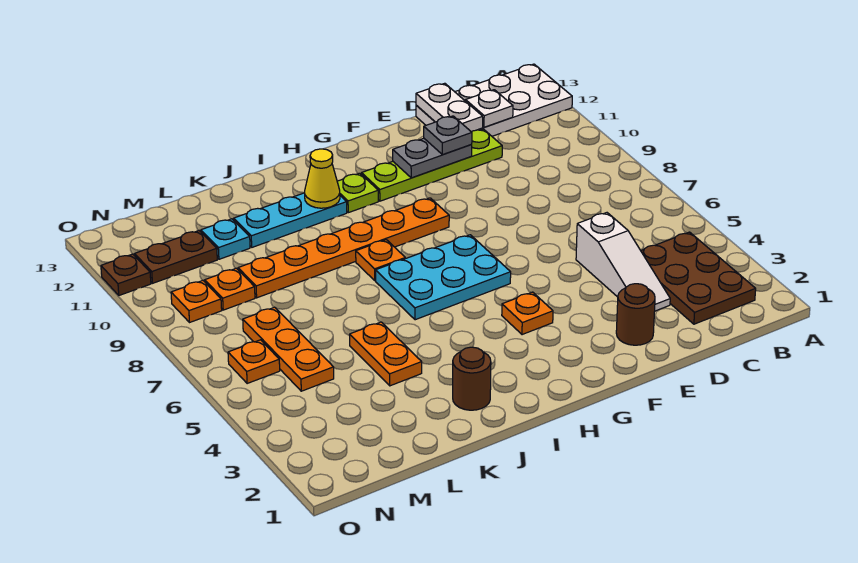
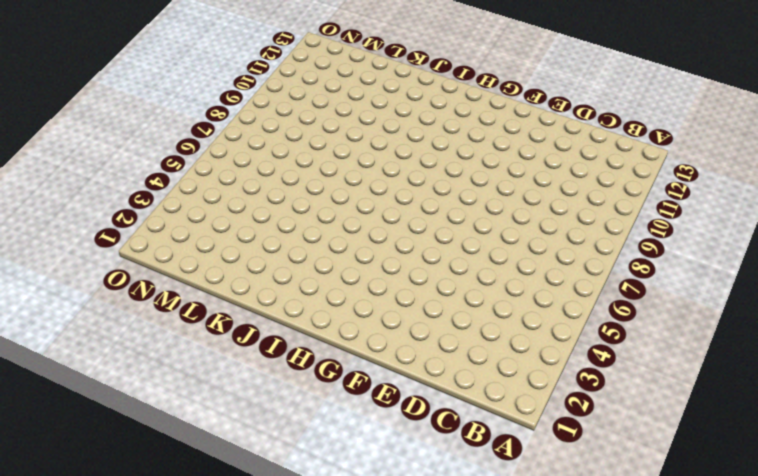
none -> white 2x4 plate [416,64,572,136]
none -> brown 2x3 plate [641,232,756,324]
none -> white 1x3 slope [576,213,670,311]

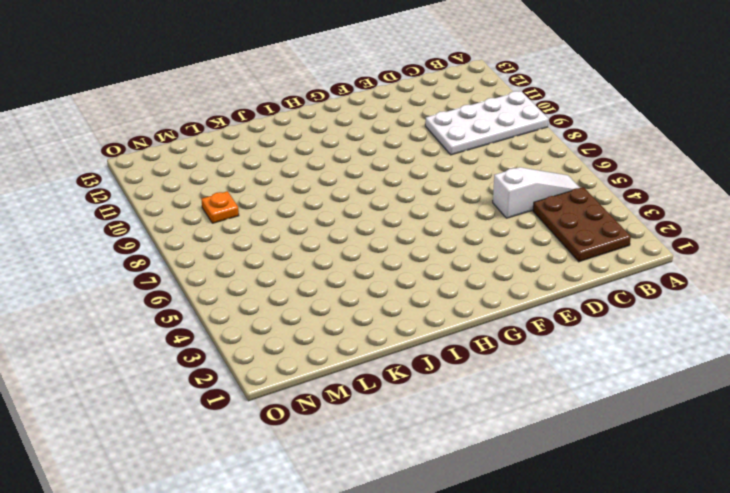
white 2x4 plate [425,91,548,155] -> white 2x4 plate moved to [416,64,572,136]
white 1x3 slope [493,167,580,218] -> white 1x3 slope turned to [576,213,670,311]
none -> lime 1x4 plate [362,129,502,201]
none -> brown 1x1 round brick [616,284,655,345]
none -> orange 1x1 plate [502,292,553,335]

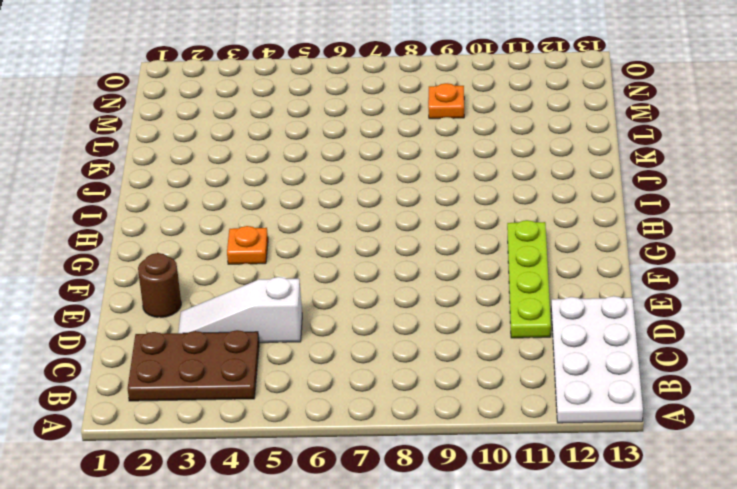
none -> cyan 2x3 plate [376,235,511,320]
none -> orange 1x6 plate [238,198,449,298]
none -> lime 1x1 plate [337,173,378,213]

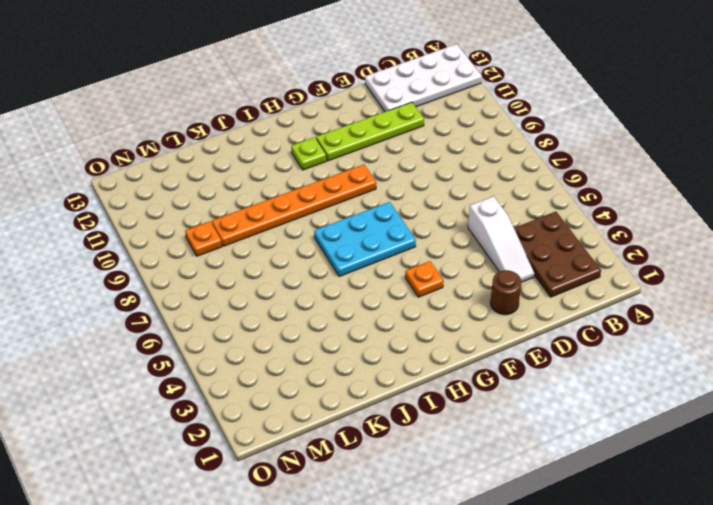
none -> orange 1x1 plate [356,240,405,281]
none -> cyan 1x3 plate [234,193,347,247]
none -> brown 1x1 round brick [453,347,491,410]

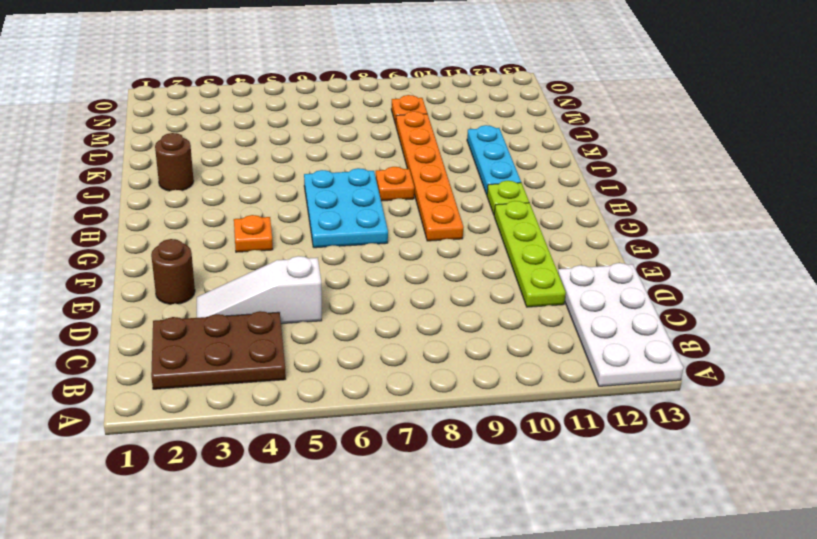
none -> orange 1x2 plate [350,322,422,386]
none -> cyan 1x1 plate [201,219,250,259]
none -> orange 1x3 plate [243,307,334,391]

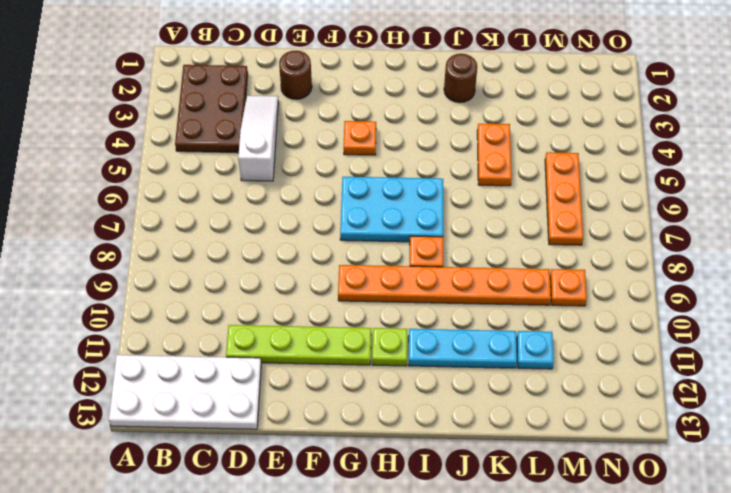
none -> brown 1x2 plate [135,231,217,283]
none -> orange 1x1 plate [228,340,280,384]
none -> orange 1x1 plate [171,281,222,322]

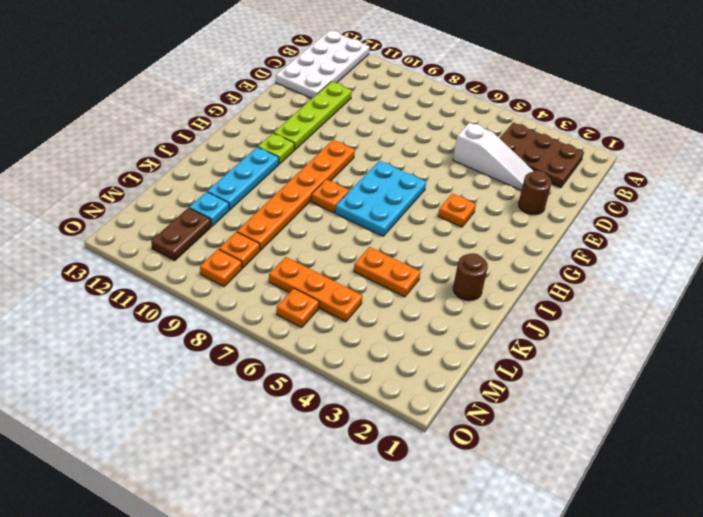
none -> brown 1x1 plate [101,254,151,295]
none -> white 1x1 plate [466,90,513,127]
none -> white 1x2 plate [416,83,483,132]

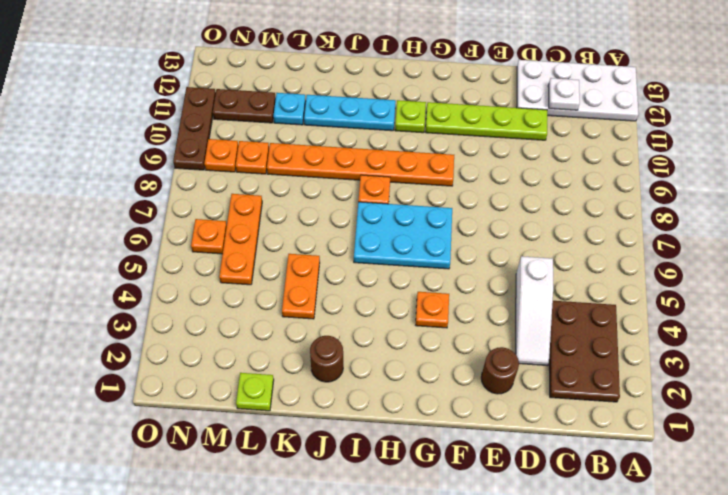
lime 1x1 plate [236,373,274,411] -> none
brown 1x3 plate [173,87,216,170] -> brown 1x1 plate [101,254,151,295]
none -> white 1x2 plate [416,83,483,132]
none -> grey 1x2 plate [393,138,472,178]
none -> yellow 1x1 cone [305,149,340,208]

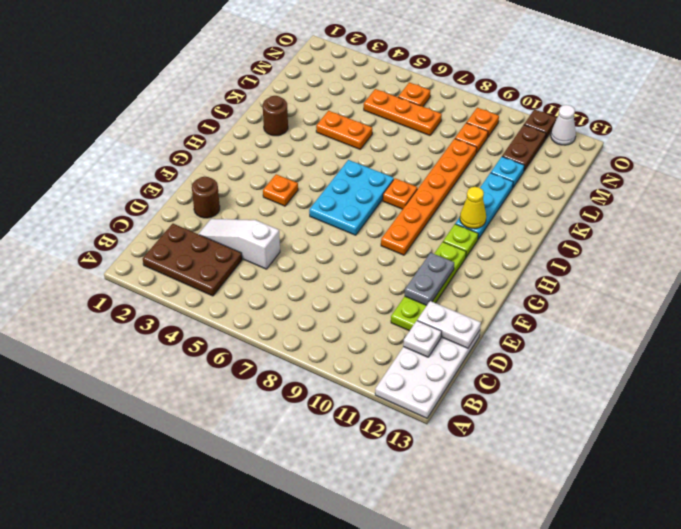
white 1x1 cone [551,105,576,145] -> none
none -> grey 1x1 plate [424,116,472,155]

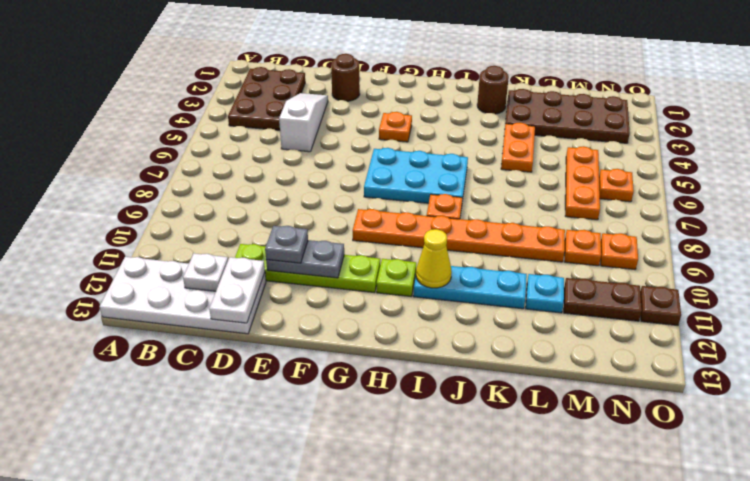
brown 2x4 plate [505,89,630,143] -> none

